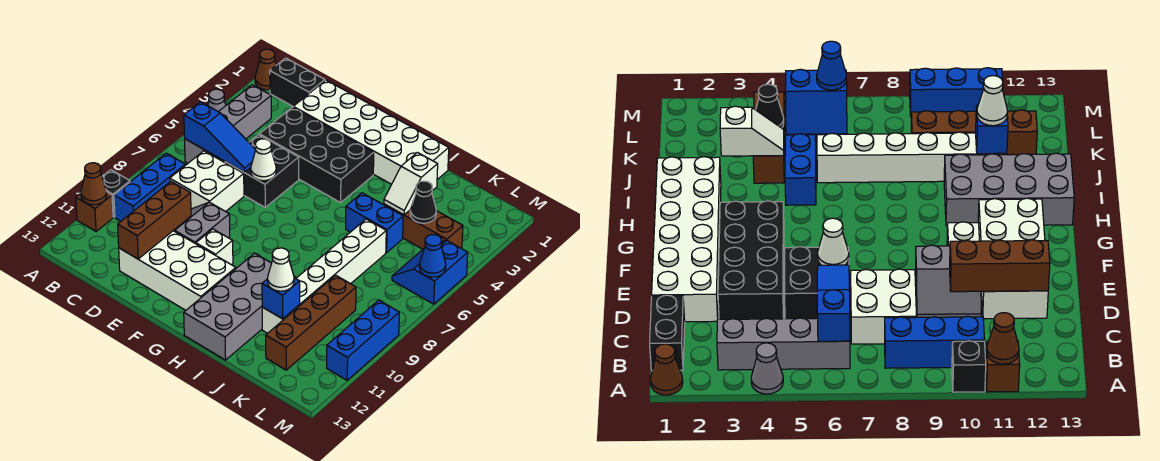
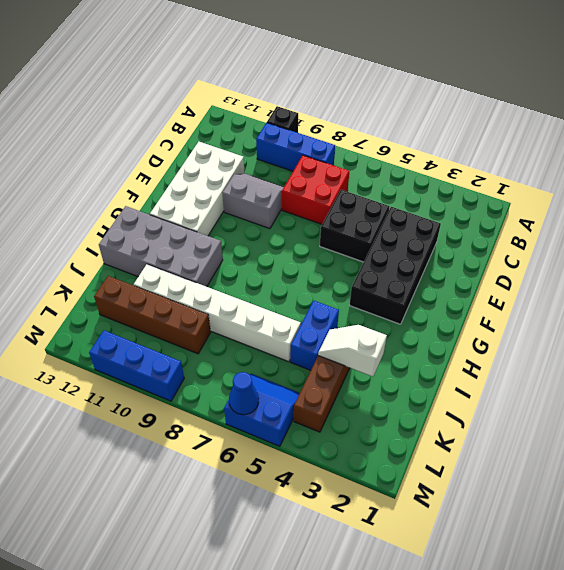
red 2x2 brick [282,155,349,224] -> white 2x2 brick [170,151,244,212]
none -> brown 1x1 cone [255,49,276,90]
none -> grey 1x1 cone [208,89,226,111]
none -> brown 1x1 brick [76,192,113,231]
none -> black 1x2 brick [270,58,325,106]

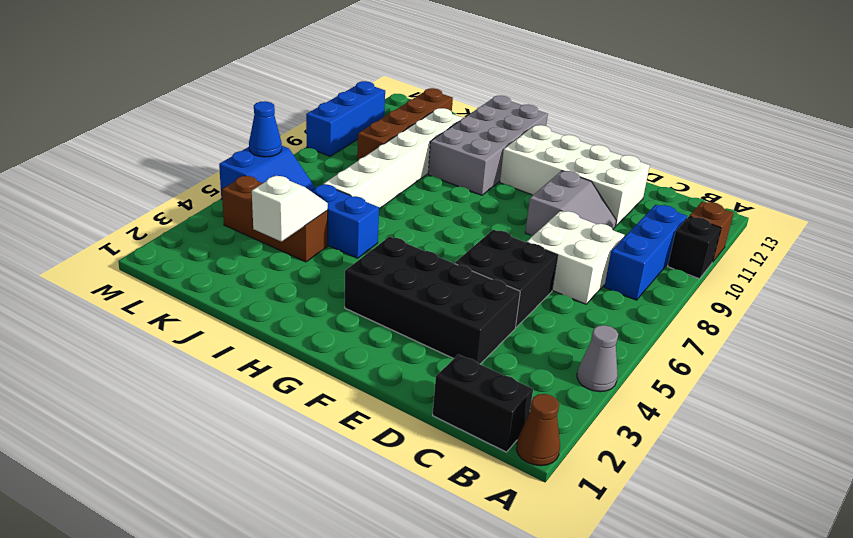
none -> grey 1x4 brick [185,85,271,163]
none -> white 2x6 brick [293,80,449,184]
none -> white 1x1 brick [196,229,233,265]
none -> brown 1x1 cone [81,163,107,205]

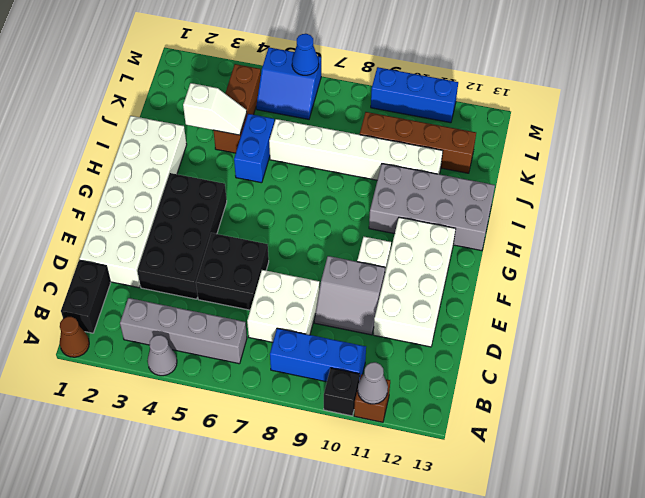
grey 1x1 cone [358,362,388,404] -> brown 1x1 cone [81,163,107,205]
none -> blue 1x3 slope [184,102,256,172]
none -> brown 1x3 brick [118,182,191,259]
none -> white 1x1 cone [251,139,276,181]
none -> blue 1x1 brick [262,278,300,319]

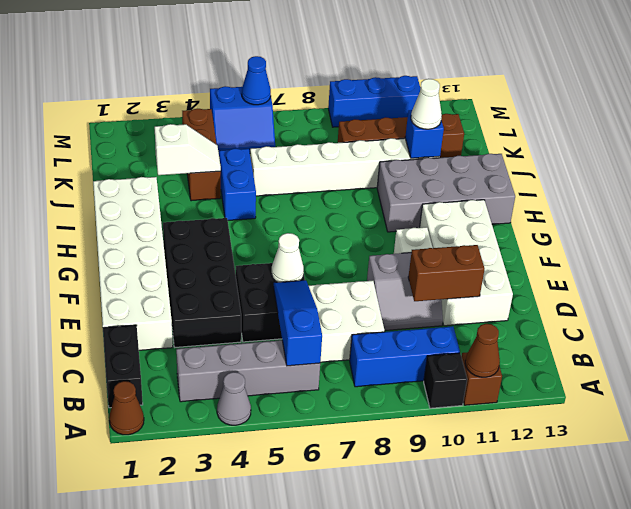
brown 1x2 brick [408,245,484,301] -> brown 1x3 brick [118,182,191,259]
none -> black 1x1 cone [410,181,436,223]

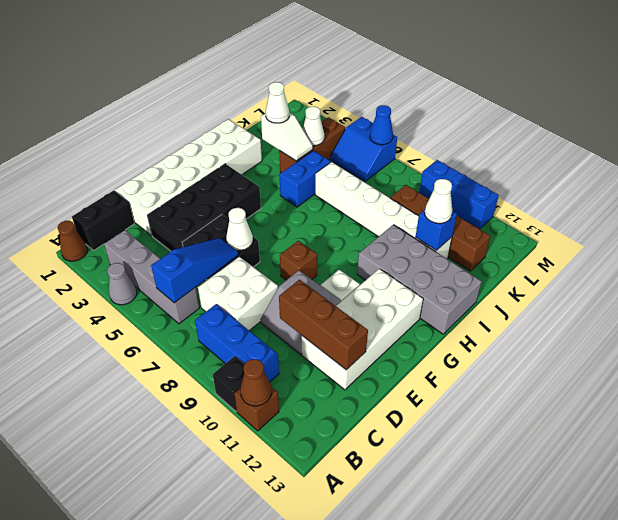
brown 1x1 brick [280,241,317,280] -> none
white 1x1 cone [266,82,289,123] -> none
white 1x1 cone [303,107,324,146] -> black 1x1 cone [410,181,436,223]

